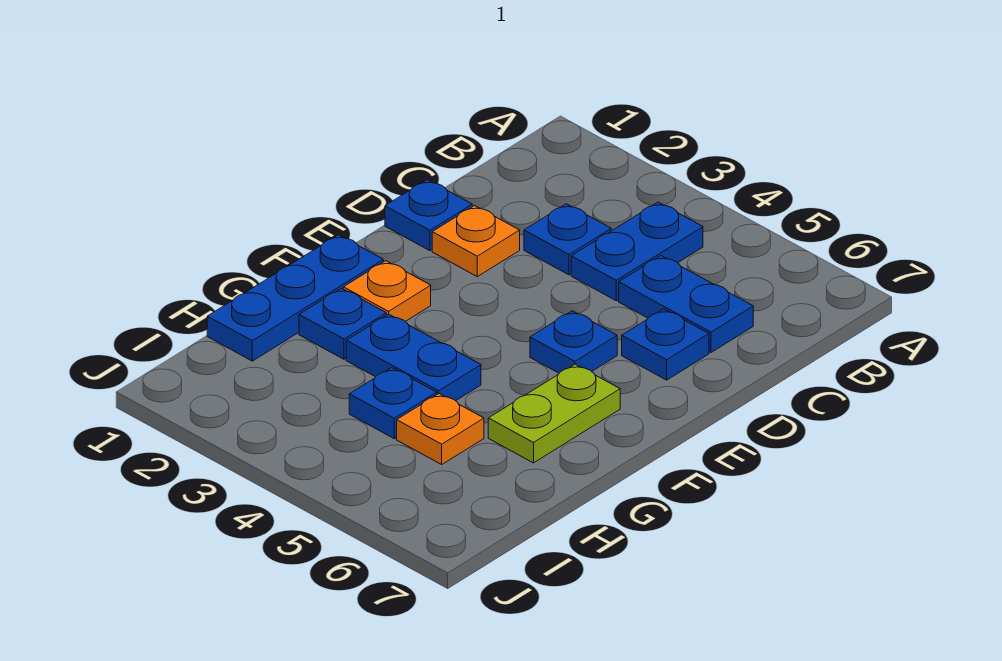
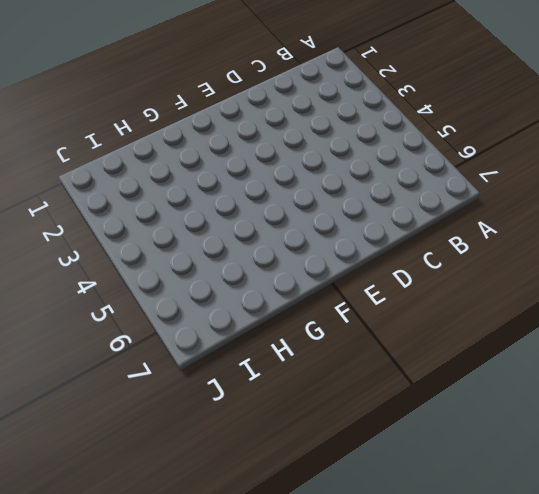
none -> blue 1x2 plate [571,202,703,301]
none -> blue 1x1 plate [524,204,611,275]
none -> blue 1x2 plate [619,256,753,352]

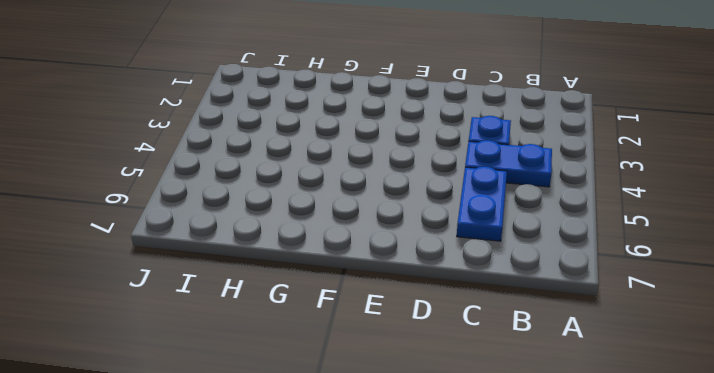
none -> blue 1x1 plate [385,180,472,251]
none -> orange 1x1 plate [432,206,520,276]
none -> blue 1x1 plate [622,309,709,380]

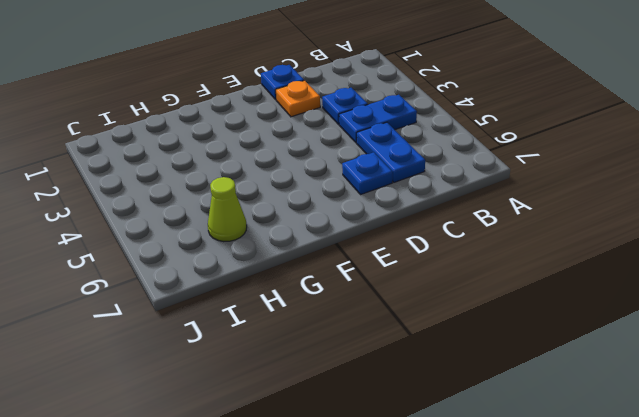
lime 1x1 cone [208,177,247,242] -> none
none -> blue 1x1 plate [530,311,617,373]
none -> blue 1x3 plate [207,235,383,361]
none -> orange 1x1 plate [343,261,431,321]

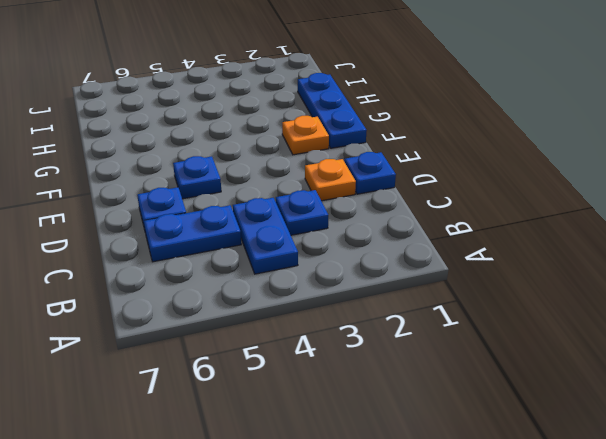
none -> lime 1x2 plate [488,364,620,463]
none -> blue 1x1 plate [299,288,386,359]
none -> blue 1x2 plate [346,314,481,401]

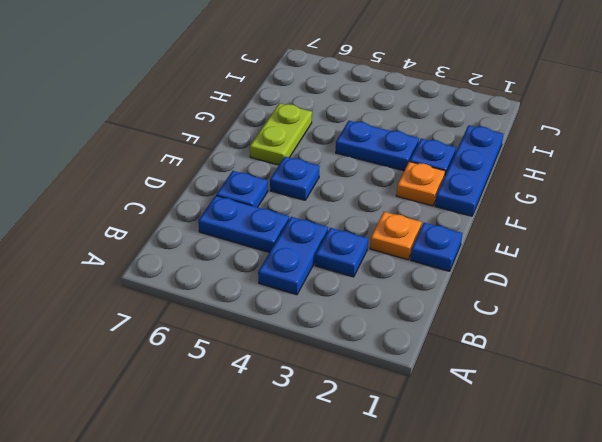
none -> blue 1x1 plate [349,368,437,439]
none -> orange 1x1 plate [397,394,484,464]

